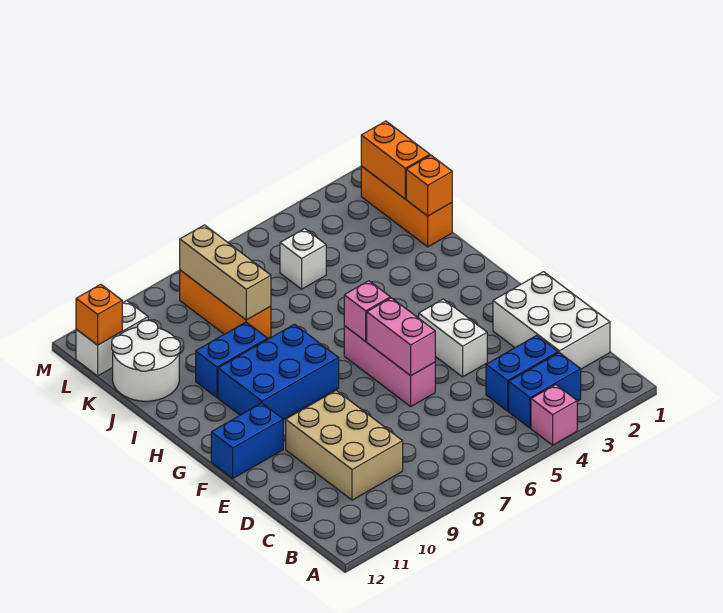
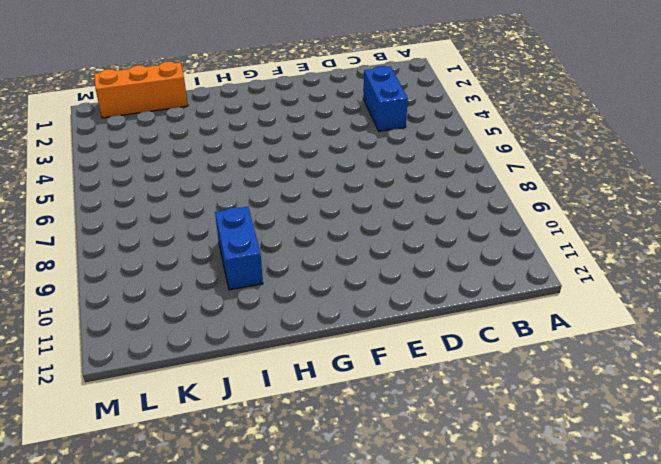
none -> pink 1x1 brick [531,385,577,445]
none -> blue 1x2 brick [509,353,581,428]
none -> white 2x3 brick [493,272,610,369]

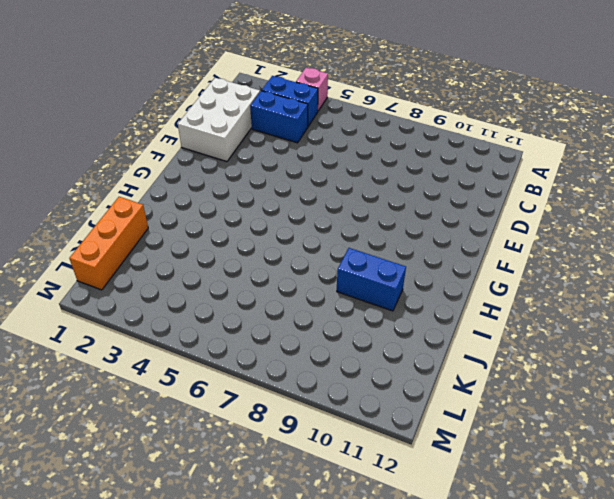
none -> tan 2x3 brick [286,390,403,500]
none -> white 1x2 brick [419,299,487,377]
none -> pink 1x3 brick [344,326,435,406]

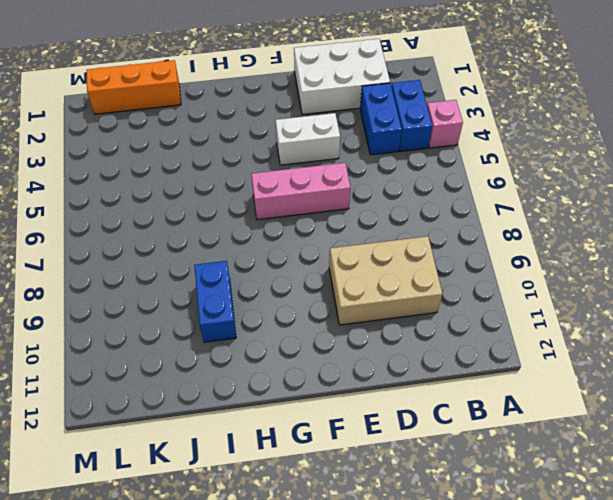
none -> blue 1x2 brick [211,403,283,478]
none -> blue 2x3 brick [218,324,339,420]
none -> orange 1x3 brick [180,270,271,338]

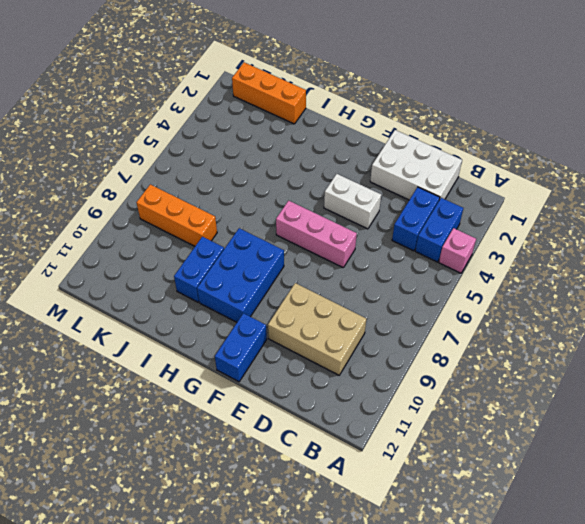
none -> white 2x2 round brick [112,321,180,401]
none -> white 1x1 brick [280,229,326,289]
none -> white 1x2 brick [76,300,148,376]

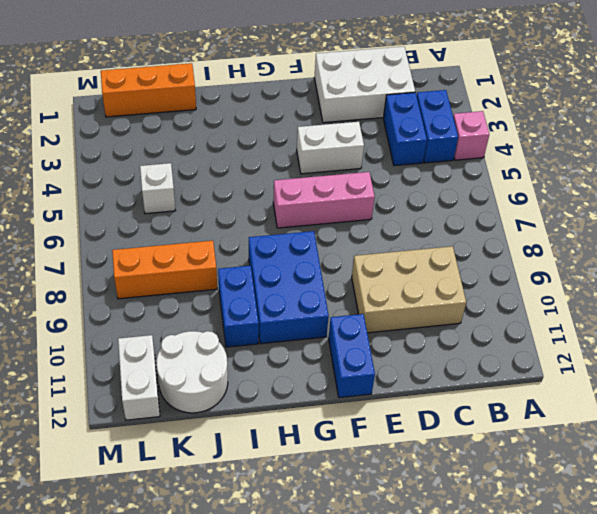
none -> pink 1x2 brick [367,298,435,376]
none -> pink 1x1 brick [344,281,390,342]
none -> orange 1x1 brick [406,155,452,216]

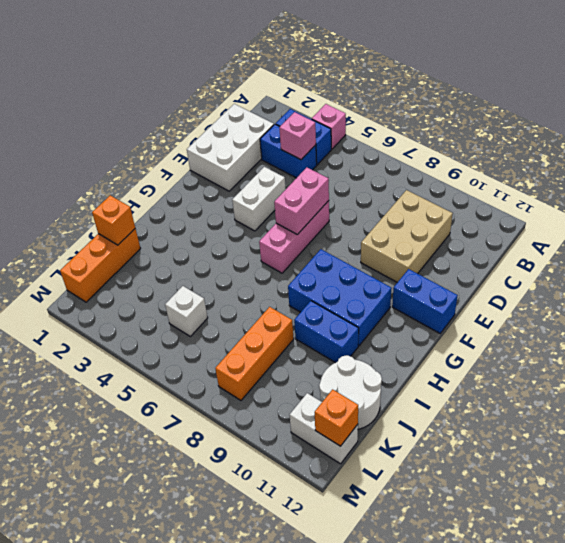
pink 1x1 brick [279,112,316,160] -> pink 1x1 brick moved to [344,281,390,342]
none -> tan 1x3 brick [180,225,271,320]
none -> orange 1x2 brick [361,121,430,199]

